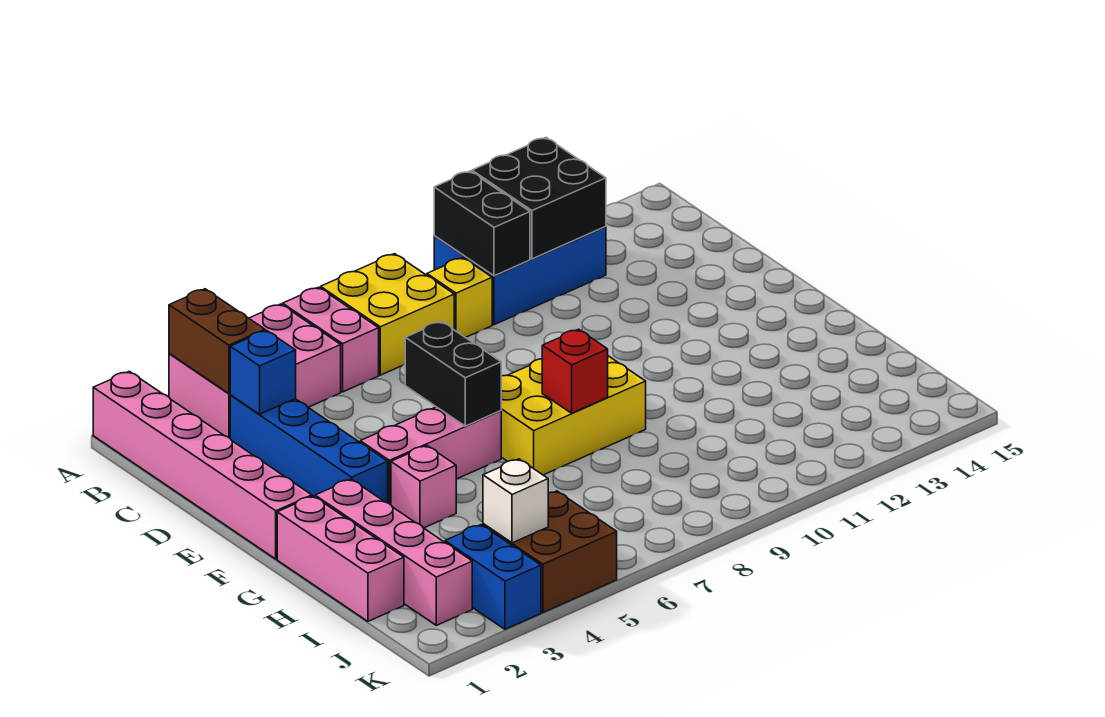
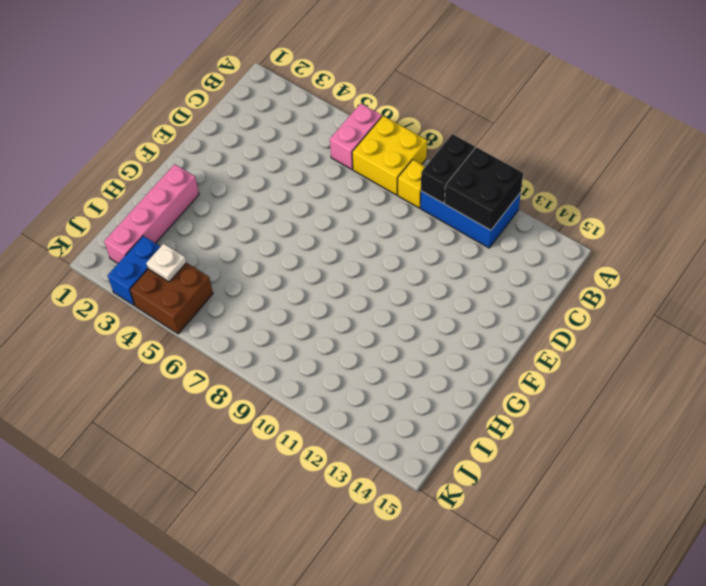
white 1x1 plate [146,244,186,282] -> white 1x1 brick [483,459,548,543]
none -> pink 1x6 brick [93,371,312,559]
none -> pink 2x3 brick [169,304,341,438]
none -> blue 1x4 brick [230,395,388,503]

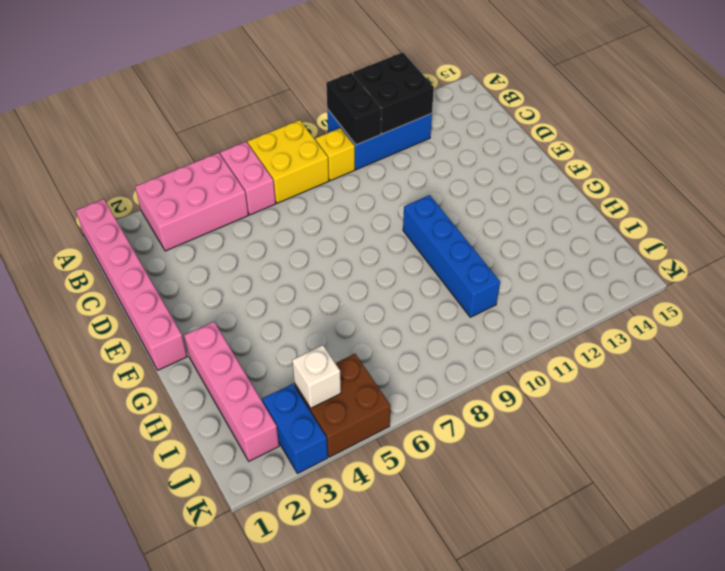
blue 1x4 brick [403,195,500,317] -> blue 1x4 brick moved to [230,395,388,503]
none -> pink 1x3 brick [360,407,501,505]
none -> yellow 2x3 brick [501,356,646,475]
none -> pink 1x3 brick [277,496,404,621]

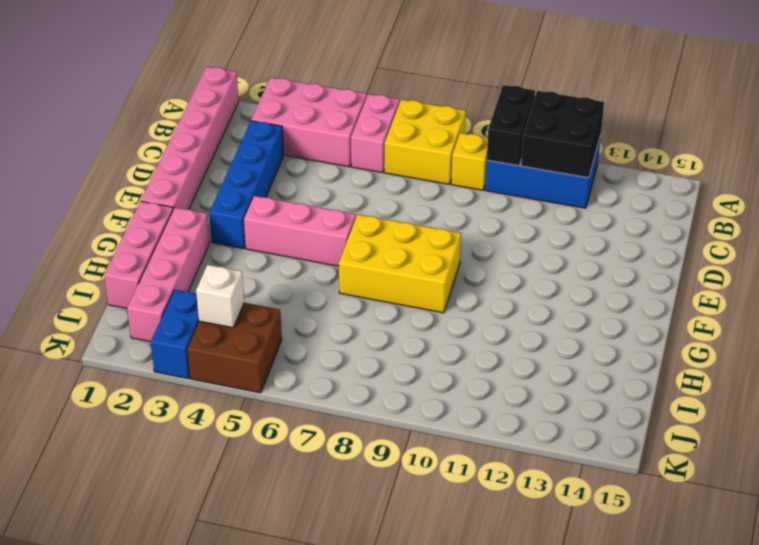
none -> pink 1x1 brick [391,446,456,528]
none -> brown 1x2 brick [169,289,265,393]
none -> blue 1x1 brick [230,330,296,414]

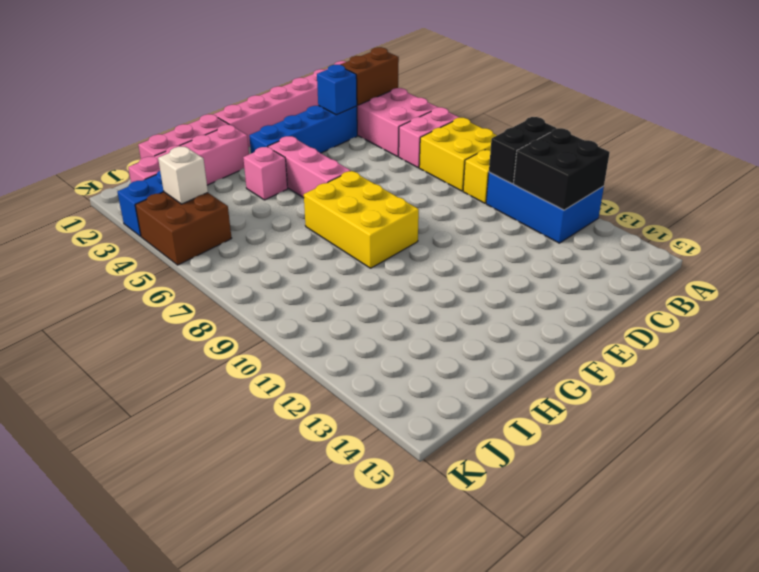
none -> black 1x2 brick [405,321,501,426]
none -> red 1x1 brick [542,329,608,413]

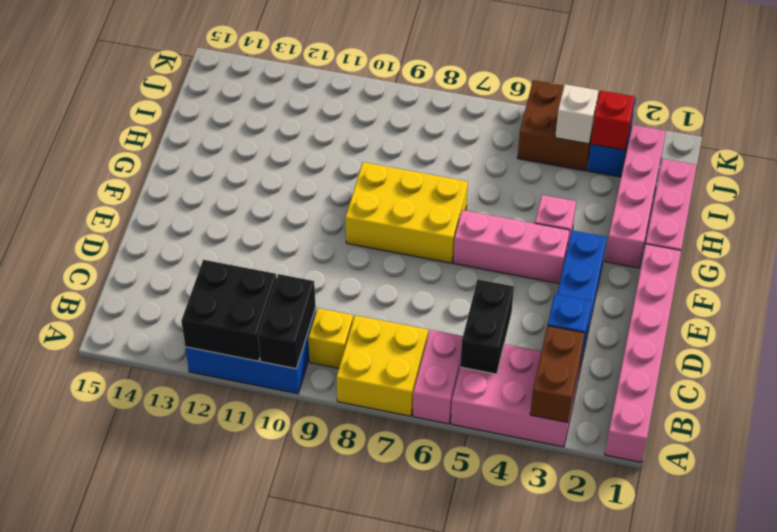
black 1x2 brick [460,279,514,374] -> black 1x2 brick moved to [405,321,501,426]
red 1x1 brick [591,91,634,150] -> red 1x1 brick moved to [542,329,608,413]

